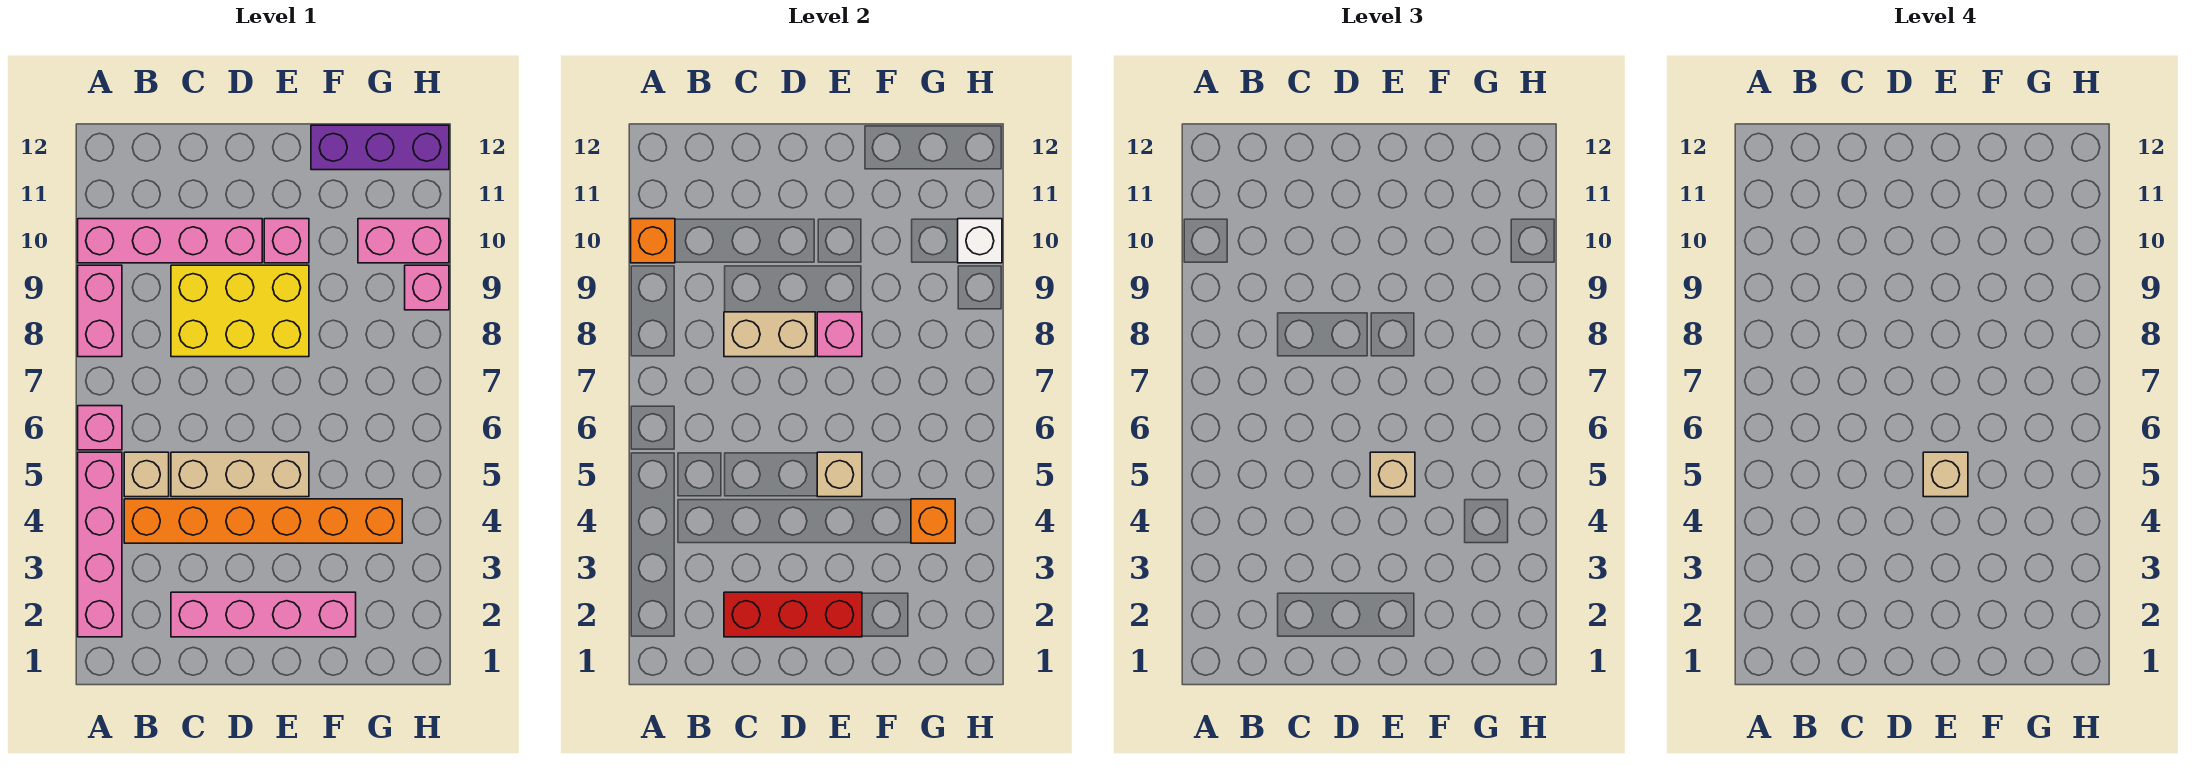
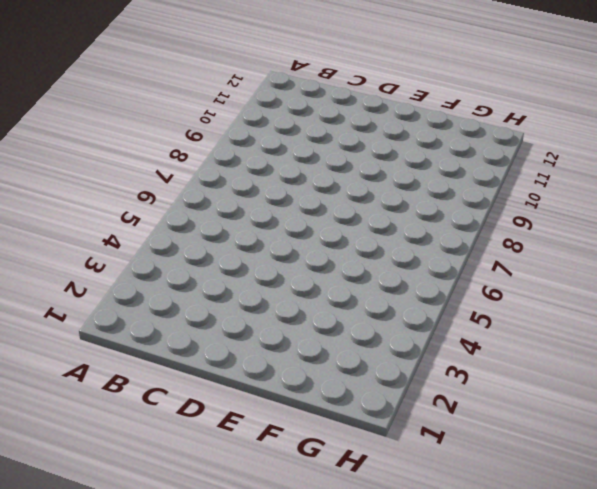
none -> pink 1x4 brick [78,452,122,637]
none -> pink 1x1 brick [78,406,122,450]
none -> pink 1x2 brick [78,265,122,357]

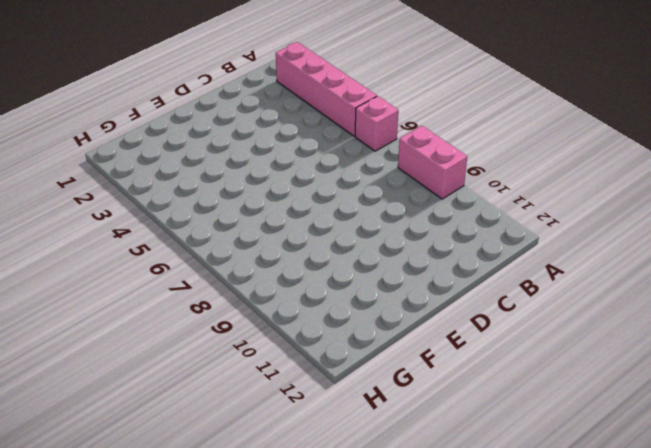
none -> pink 1x4 brick [78,219,262,263]
none -> orange 1x6 brick [124,499,402,543]
none -> tan 1x1 brick [124,452,169,497]

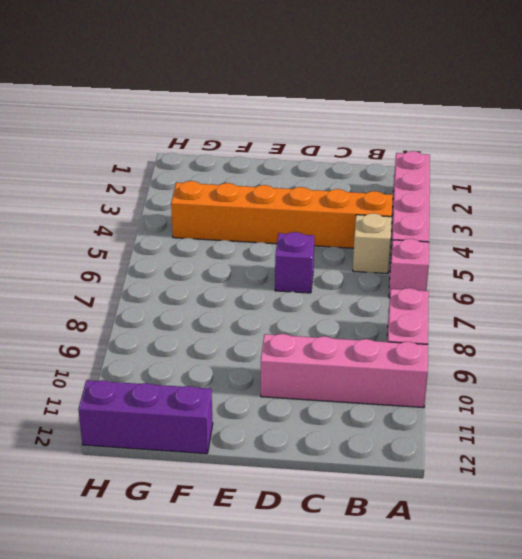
purple 1x1 brick [275,232,314,293] -> none
none -> pink 1x4 brick [171,592,356,637]
none -> tan 1x3 brick [171,452,309,497]
none -> yellow 2x3 brick [171,265,309,357]

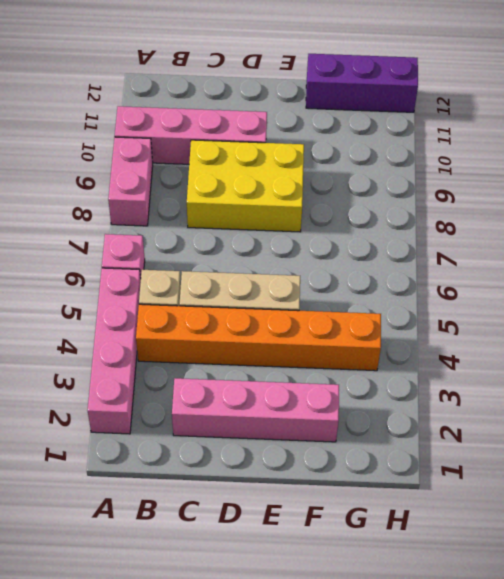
none -> pink 1x1 brick [264,219,309,263]
none -> pink 1x2 brick [358,219,449,263]
none -> pink 1x1 brick [405,265,449,310]

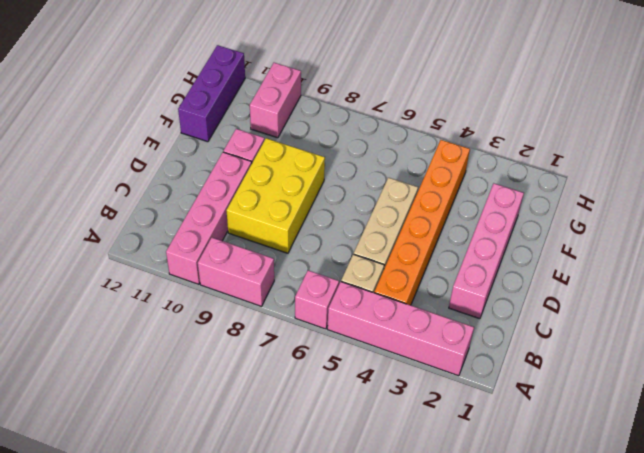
none -> pink 1x1 brick [405,265,449,310]
none -> orange 1x1 brick [631,219,675,263]
none -> red 1x3 brick [724,592,862,637]

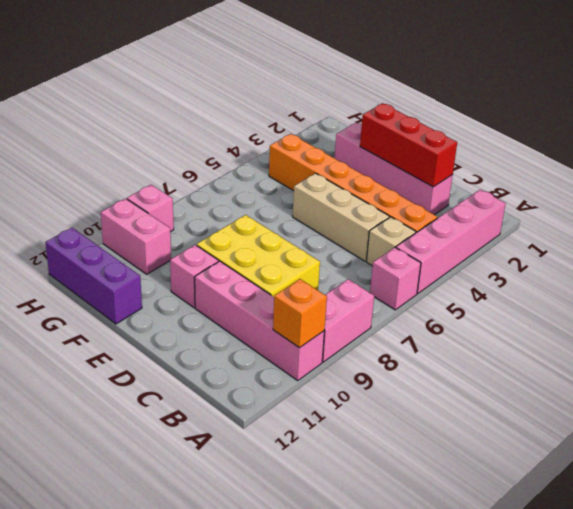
none -> tan 1x2 brick [724,312,815,357]
none -> tan 1x1 brick [817,452,862,497]
none -> pink 1x1 brick [817,312,862,357]

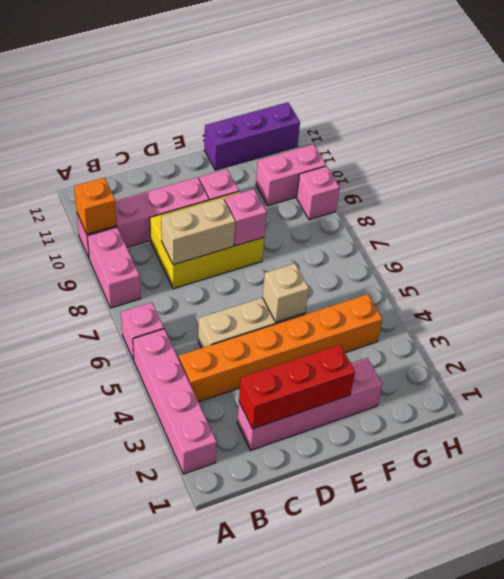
none -> tan 1x1 brick [124,452,169,497]
none -> orange 1x1 brick [911,499,955,543]
none -> white 1x1 brick [958,219,1002,263]

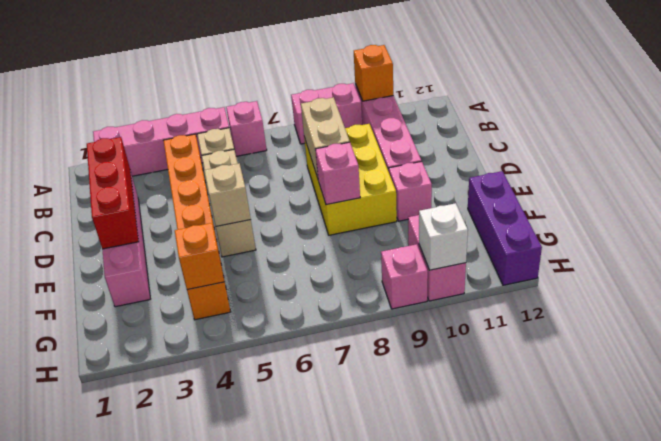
none -> tan 1x1 brick [1370,452,1415,497]
none -> tan 1x1 brick [1923,452,1968,497]

